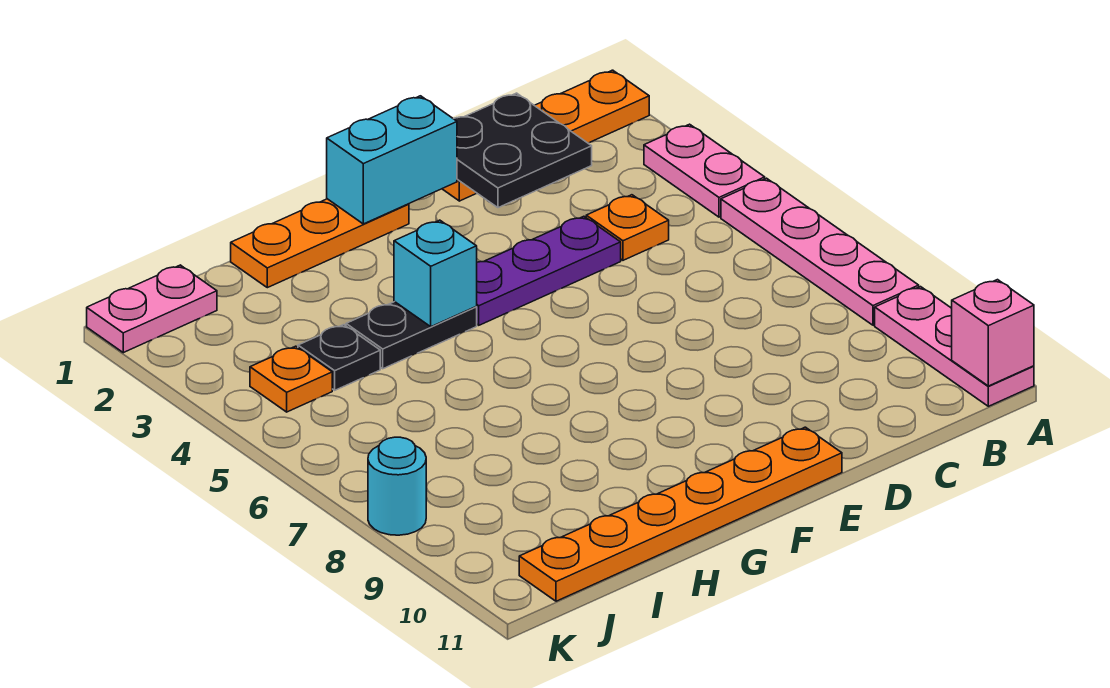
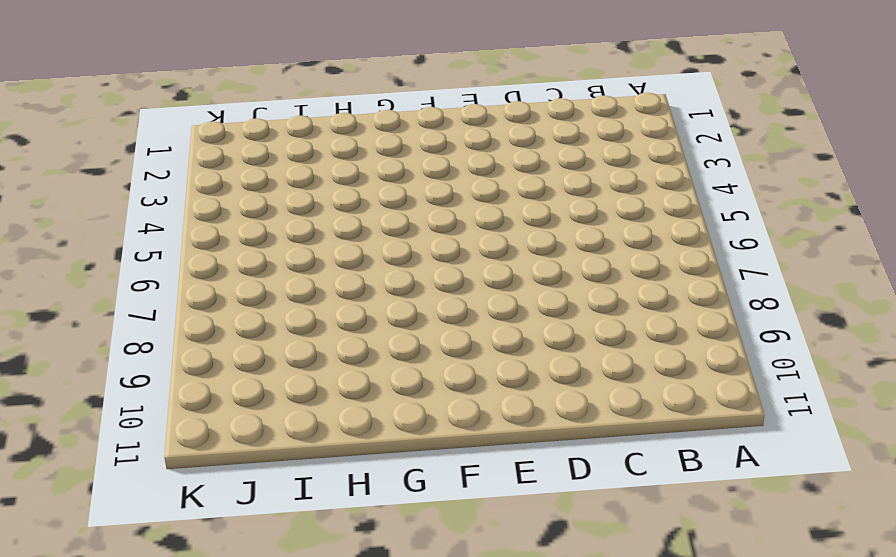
none -> orange 1x4 plate [442,70,649,201]
none -> pink 1x2 plate [644,124,765,217]
none -> pink 1x4 plate [721,178,919,325]

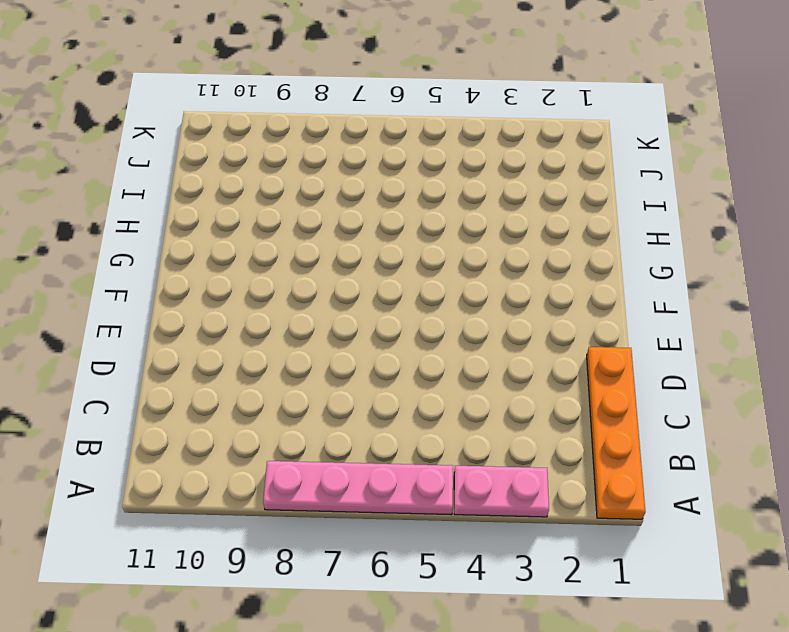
none -> pink 1x3 plate [875,287,1034,406]
none -> orange 1x1 plate [586,195,669,260]
none -> purple 1x3 plate [476,216,621,325]

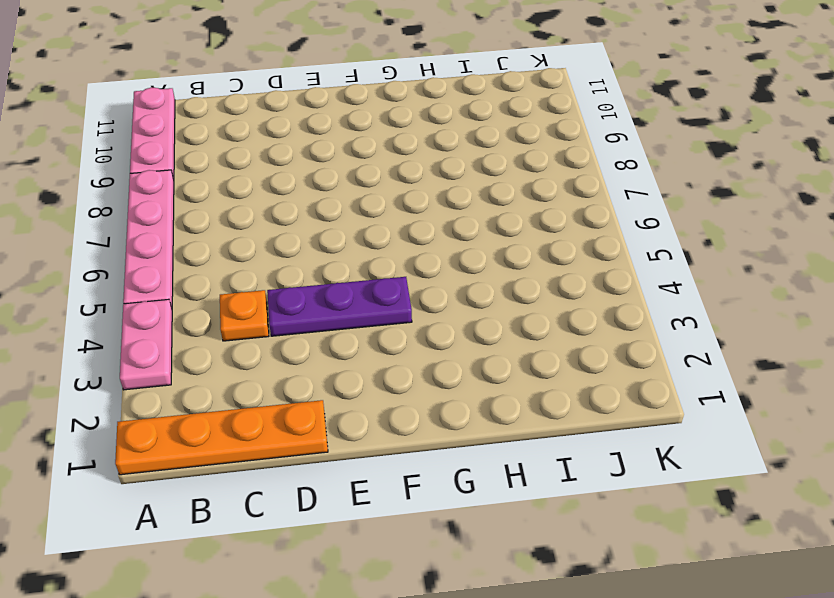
none -> orange 1x6 plate [519,427,842,601]
none -> orange 1x3 plate [231,199,409,288]
none -> black 1x2 plate [346,302,477,369]

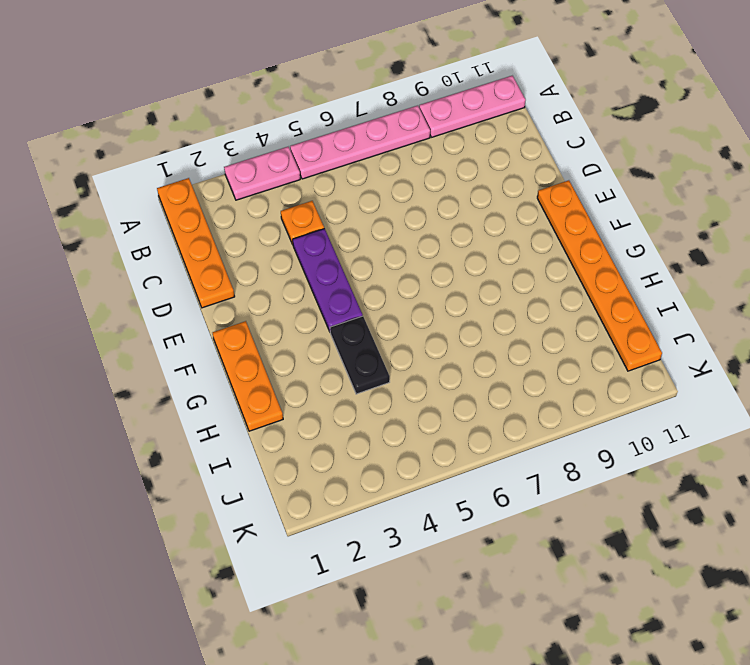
none -> black 1x1 plate [298,325,380,390]
none -> pink 1x2 plate [87,265,217,353]
none -> orange 1x1 plate [250,346,332,412]

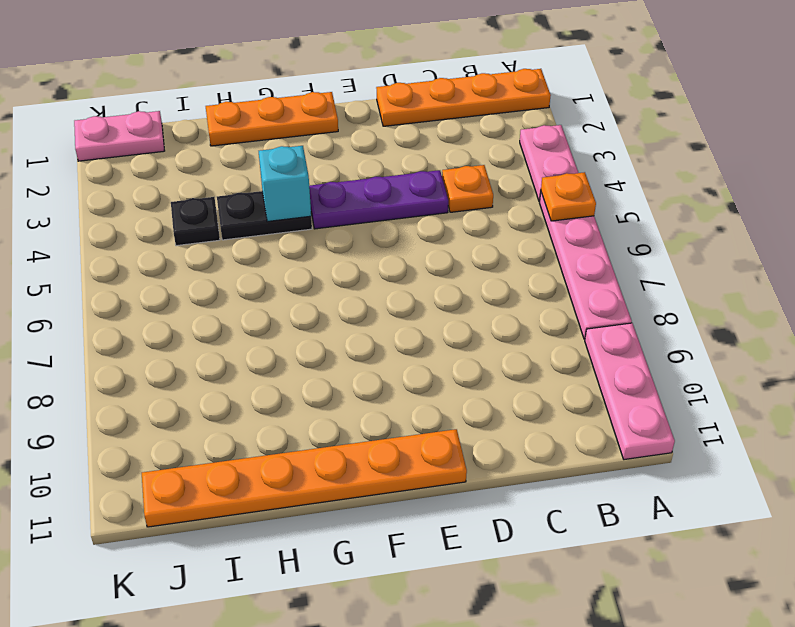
orange 1x1 plate [541,172,596,221] -> orange 1x1 plate moved to [250,346,332,412]
none -> cyan 1x1 round brick [368,437,426,535]
none -> pink 1x1 brick [952,280,1034,386]
none -> black 2x2 plate [454,93,592,208]

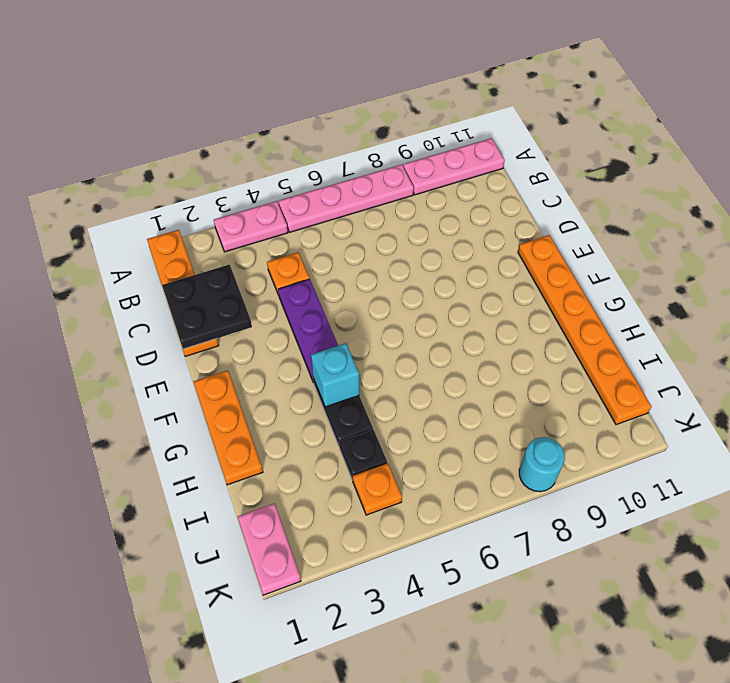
none -> pink 1x1 brick [952,280,1034,386]
none -> cyan 1x2 brick [327,96,457,224]

